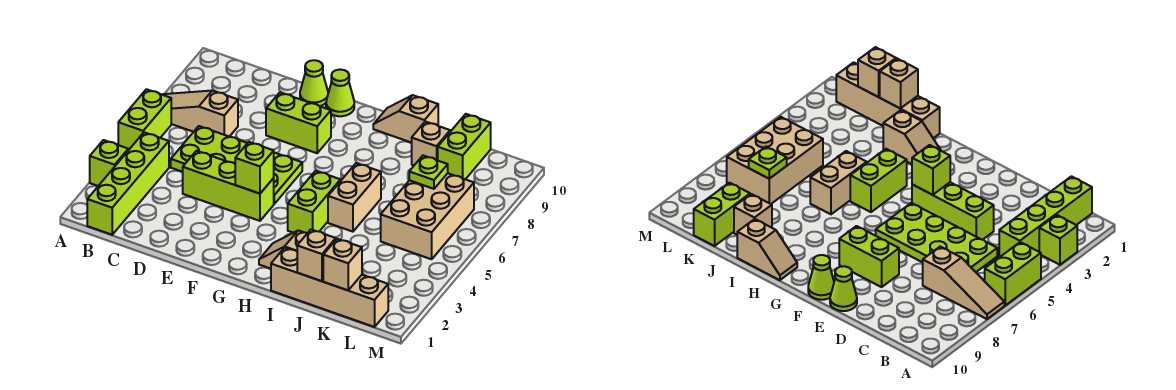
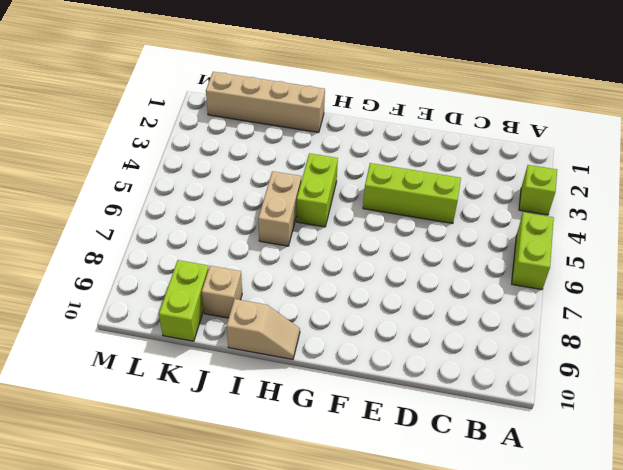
none -> tan 1x3 slope [162,91,238,137]
none -> lime 1x4 brick [87,132,169,235]
none -> lime 2x4 plate [171,126,302,204]

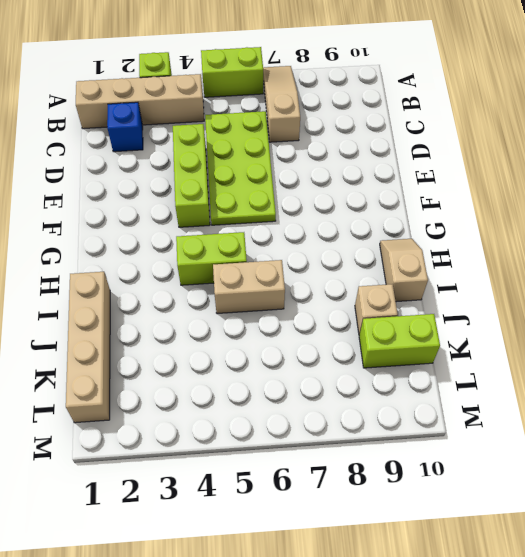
tan 1x4 brick [76,74,204,129] -> lime 1x4 brick [87,132,169,235]
blue 1x1 brick [107,102,143,152] -> none
none -> lime 1x2 brick [266,92,331,153]
none -> lime 1x1 cone [300,60,328,106]
none -> lime 1x1 cone [326,70,354,116]

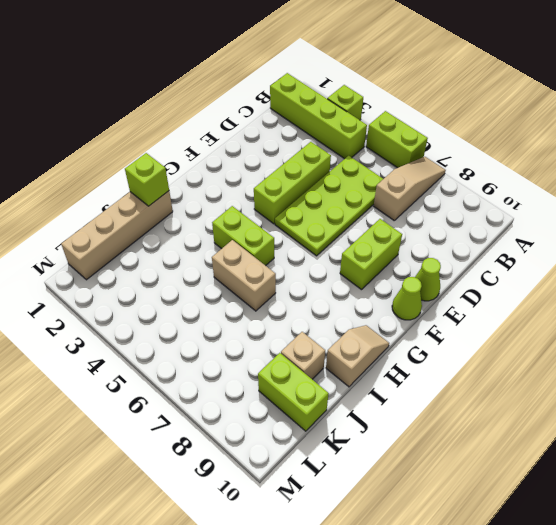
lime 1x1 brick [125,153,169,206] -> lime 1x1 brick moved to [235,142,274,194]
none -> tan 1x2 slope [259,230,307,269]
none -> tan 2x3 brick [381,173,474,259]
none -> tan 1x1 brick [297,230,336,281]

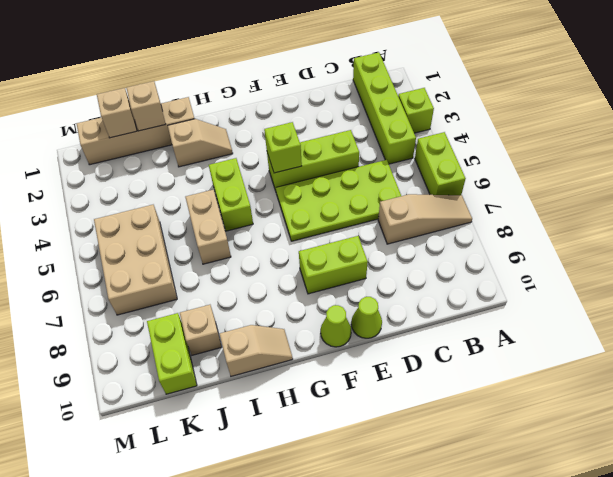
none -> lime 1x1 plate [409,156,448,189]

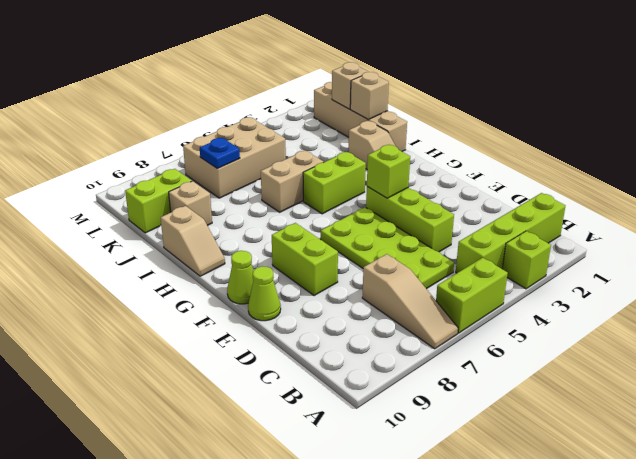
blue 1x1 plate [200,138,240,169] -> lime 1x1 plate [409,156,448,189]

